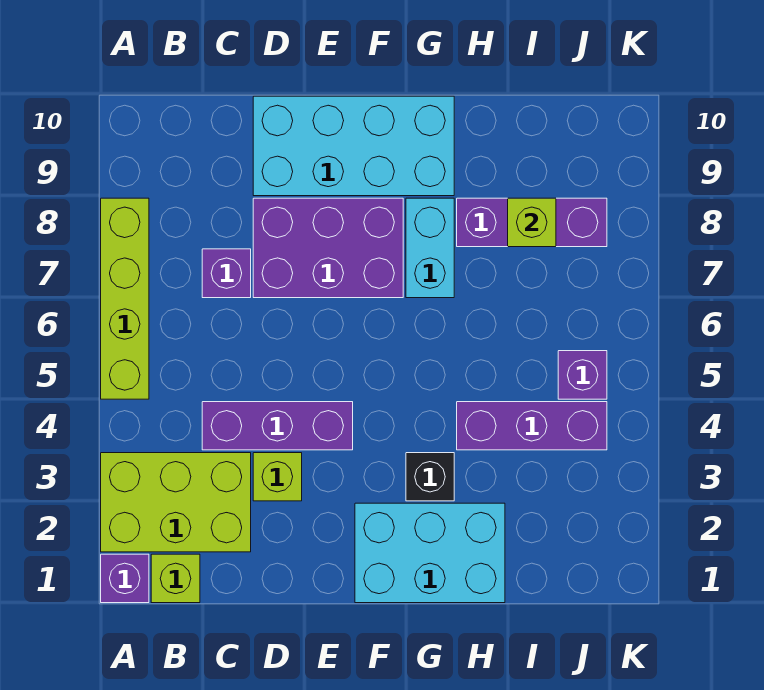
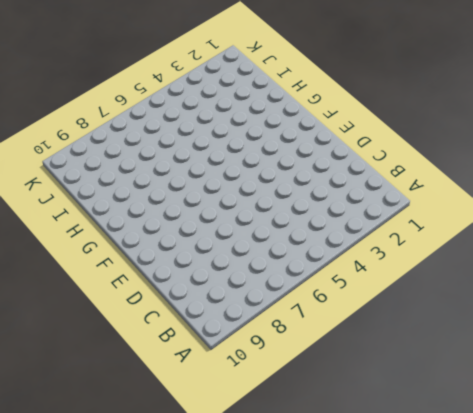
none -> purple 1x1 brick [101,554,149,603]
none -> lime 2x3 brick [101,453,251,552]
none -> lime 1x4 brick [101,198,149,399]

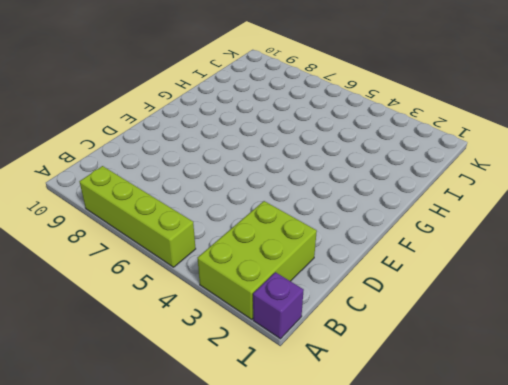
none -> lime 1x1 brick [151,554,200,603]
none -> purple 1x3 brick [202,402,353,450]
none -> purple 1x1 brick [202,249,251,298]

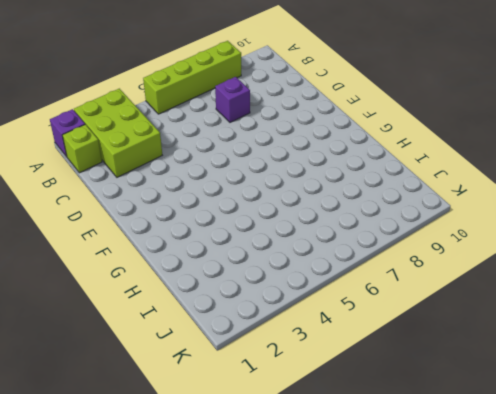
none -> purple 1x3 brick [202,402,353,450]
none -> lime 1x1 brick [253,453,302,501]
none -> purple 2x3 brick [253,198,403,298]

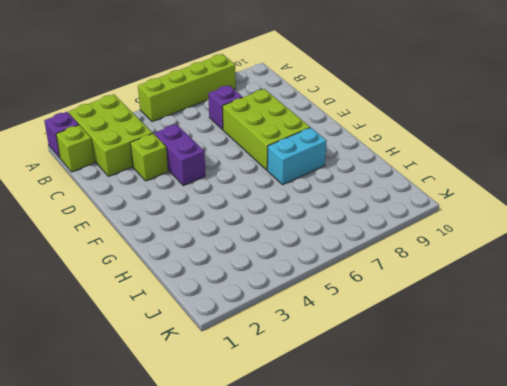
purple 1x2 brick [154,124,205,186] -> purple 1x3 brick [202,402,353,450]
lime 2x3 brick [222,89,310,170] -> purple 2x3 brick [253,198,403,298]
none -> cyan 2x4 brick [253,96,454,196]
none -> cyan 2x3 brick [355,503,505,603]
none -> black 1x1 brick [406,453,454,501]

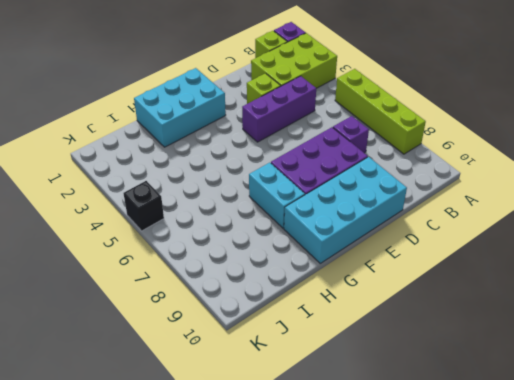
black 1x1 brick [123,181,164,231] -> black 1x1 brick moved to [406,453,454,501]
none -> purple 1x3 brick [457,402,607,450]
none -> purple 1x3 brick [457,198,607,247]
none -> purple 1x1 brick [558,351,607,399]

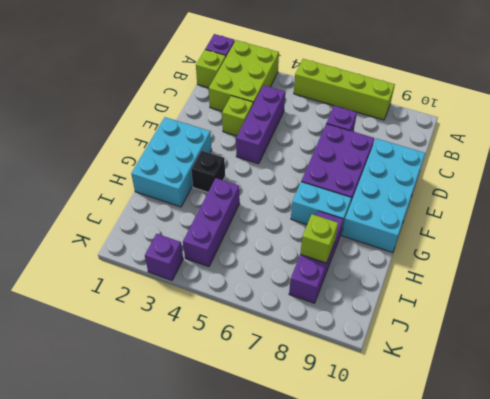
purple 1x1 brick [145,234,183,280] -> purple 1x1 brick moved to [558,351,607,399]

